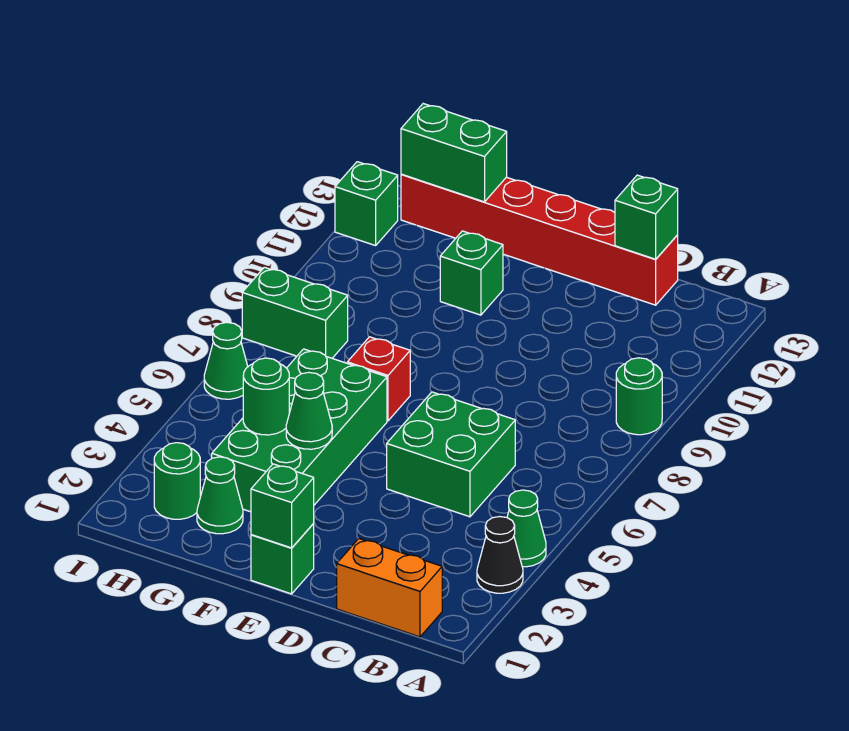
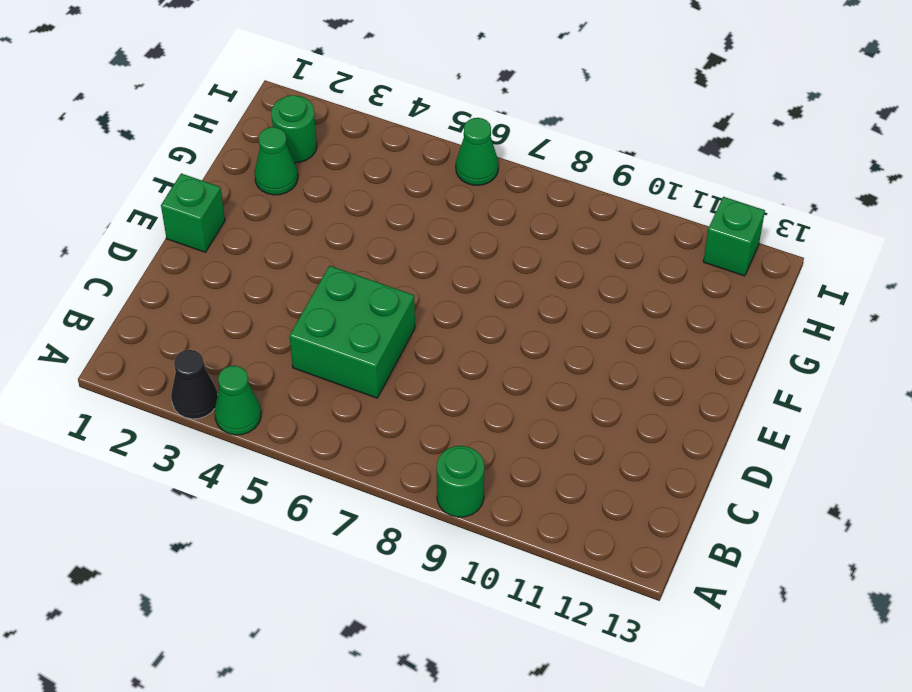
none -> orange 1x2 brick [337,539,442,637]
none -> red 1x6 brick [401,174,678,305]
none -> green 2x4 brick [212,349,387,512]

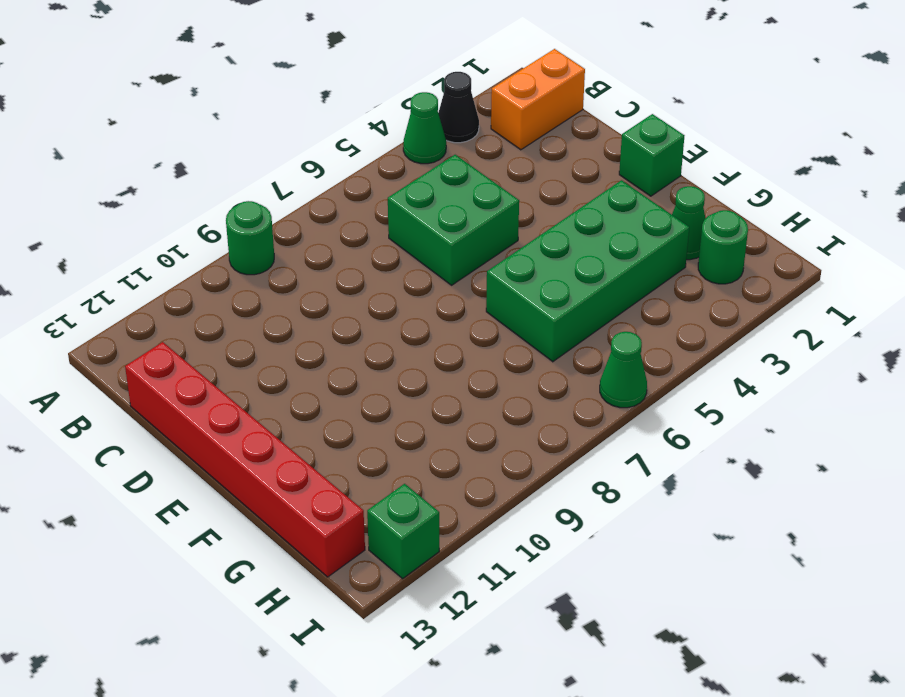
orange 1x2 brick [491,49,585,150] -> orange 1x2 brick turned to [337,539,442,637]
none -> red 1x1 brick [347,337,410,421]
none -> green 1x1 brick [440,231,503,315]
none -> green 1x2 brick [242,267,348,358]

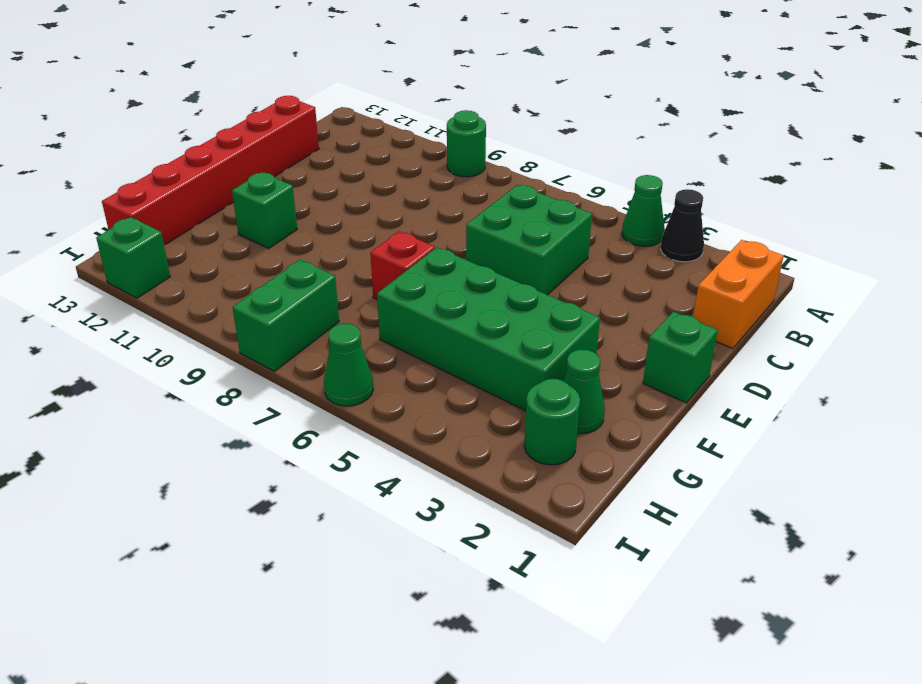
none -> green 1x1 brick [615,175,678,259]
none -> green 1x1 brick [251,464,314,548]
none -> green 1x1 cone [286,372,332,449]

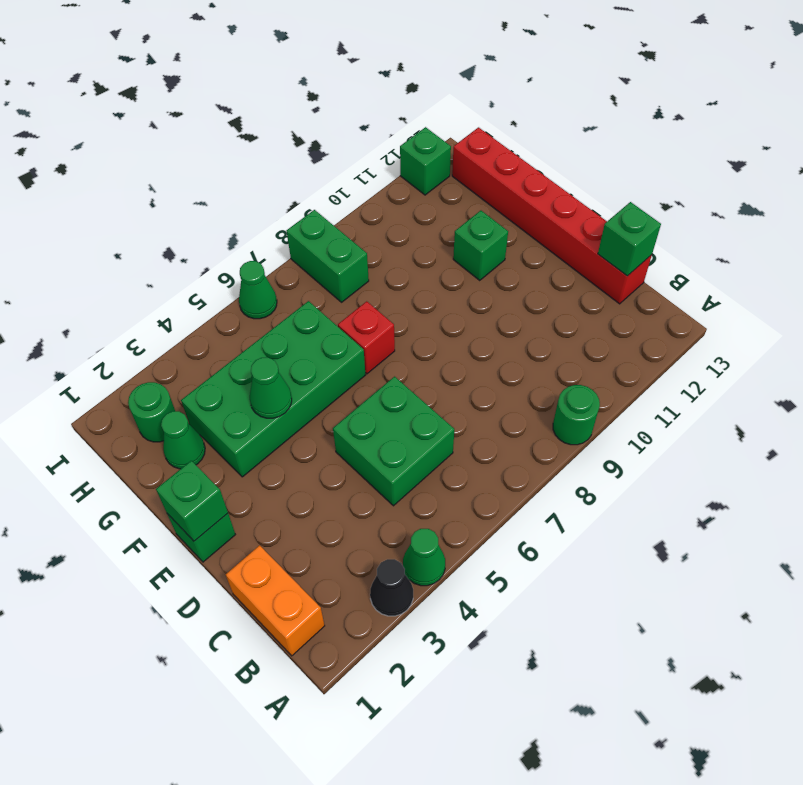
none -> green 1x1 round brick [243,358,289,435]
none -> green 1x2 brick [401,104,507,202]

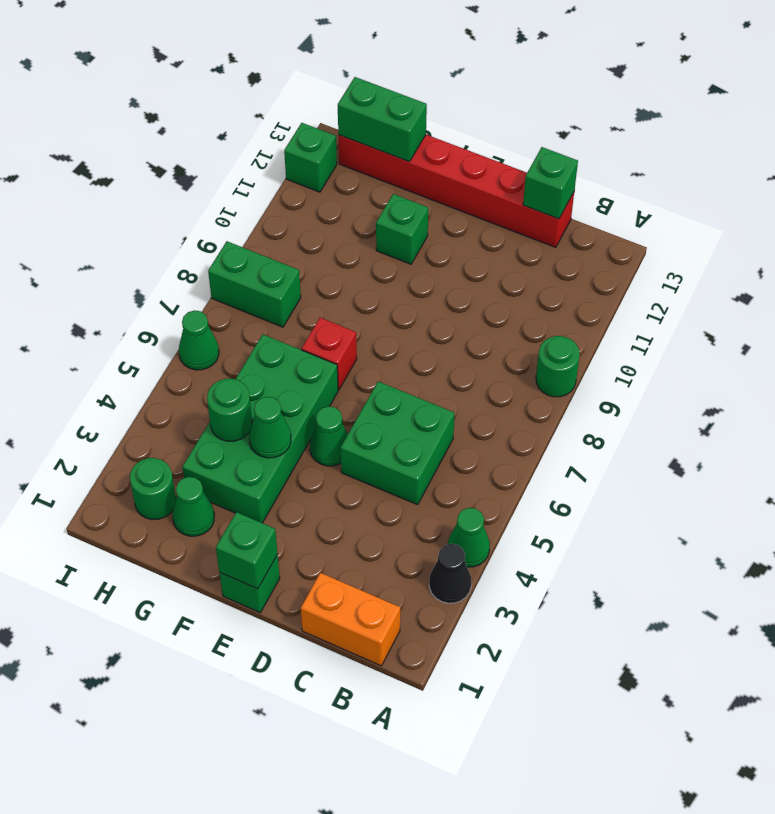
green 1x1 cone [310,406,348,466] -> none

